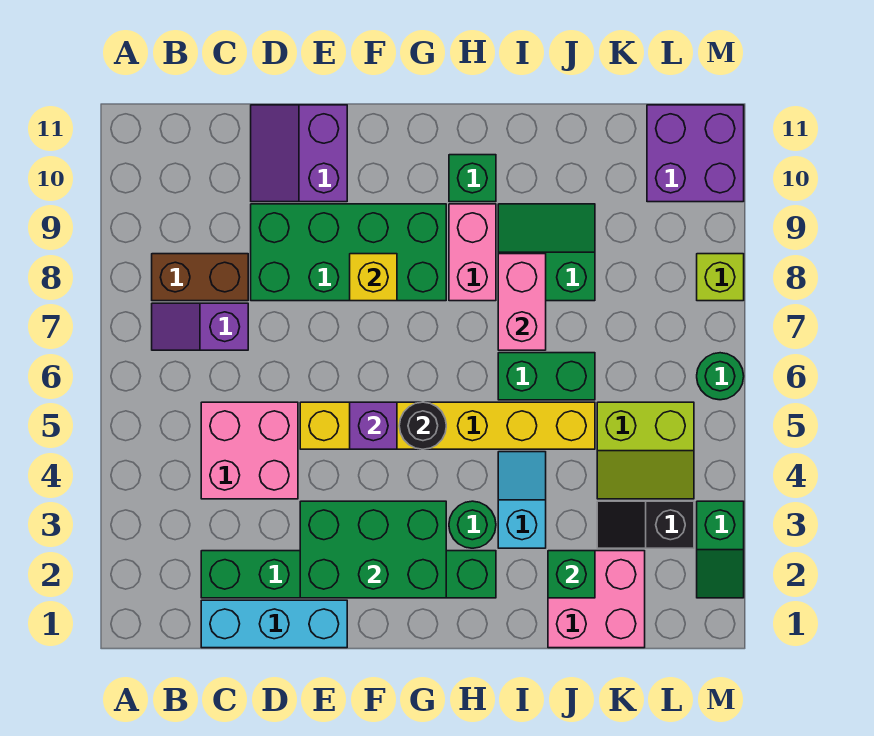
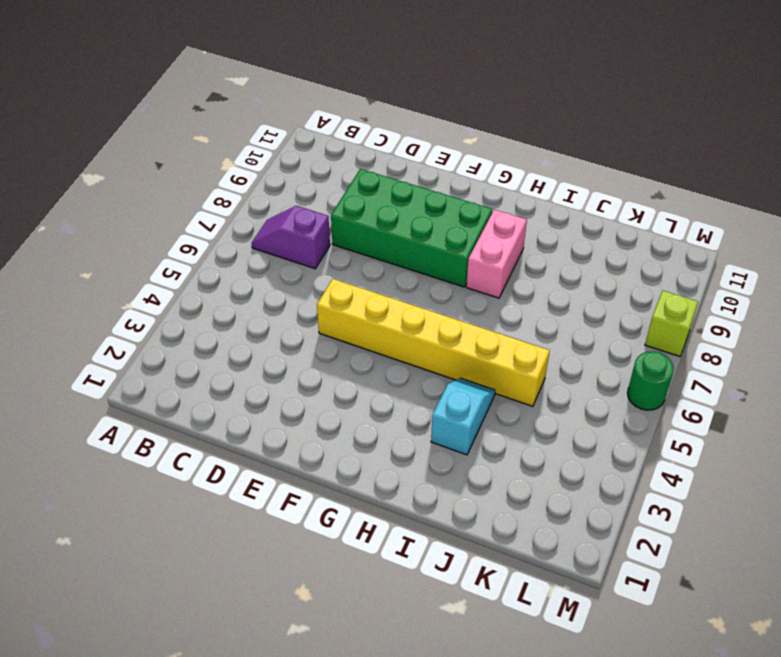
none -> brown 1x2 brick [152,254,248,301]
none -> cyan 1x3 brick [201,600,347,648]
none -> green 1x6 brick [201,551,496,598]

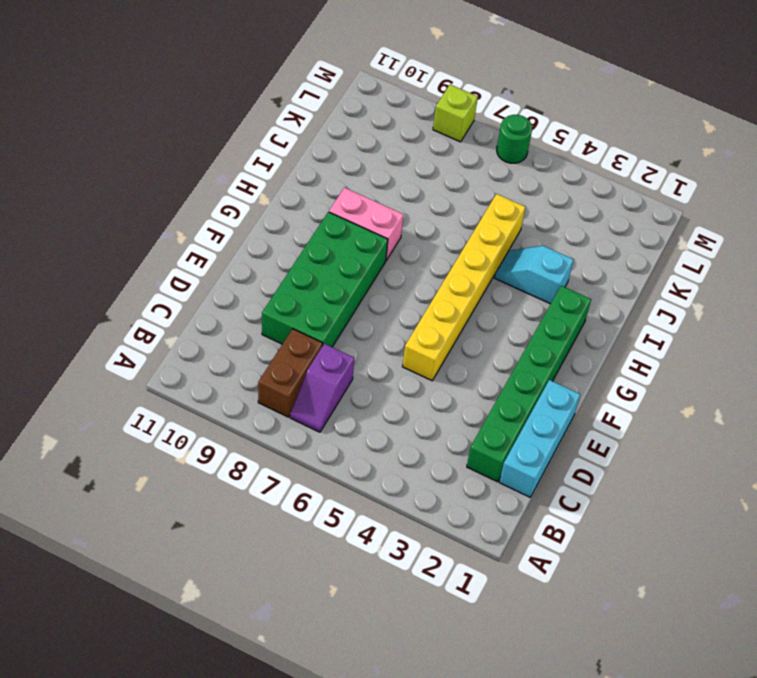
none -> pink 2x2 brick [201,402,298,499]
none -> purple 2x2 slope [251,105,347,202]
none -> green 1x1 round brick [449,501,496,548]

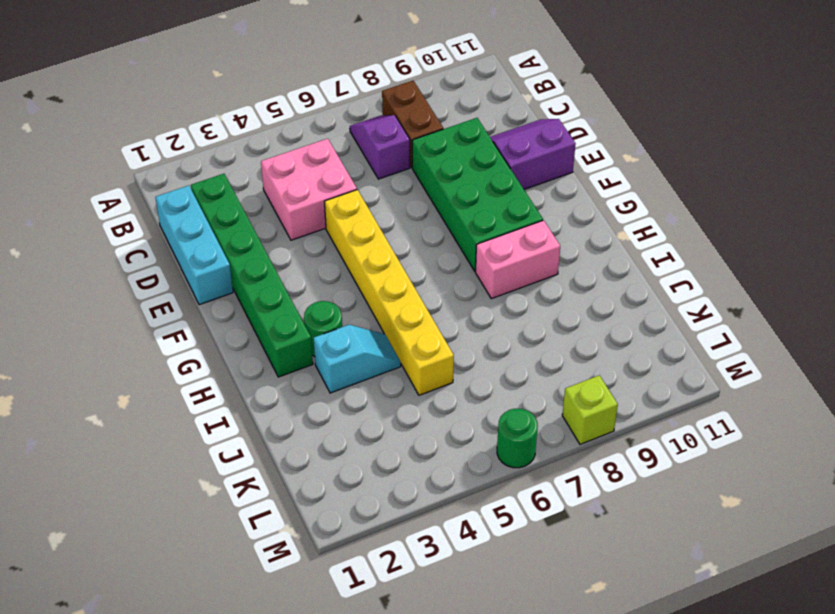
none -> green 1x1 brick [449,155,496,202]
none -> green 1x2 brick [498,353,595,400]
none -> green 2x2 slope [498,204,595,301]

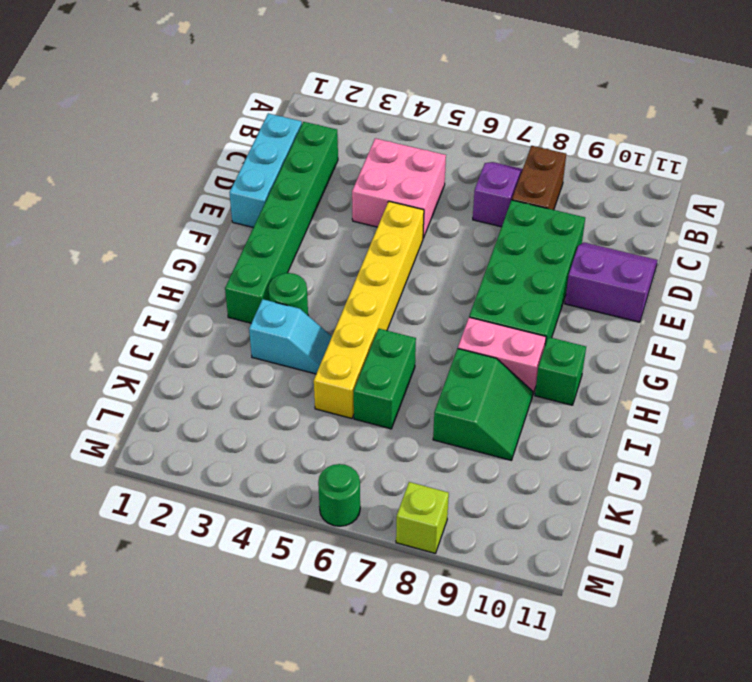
none -> pink 2x2 brick [548,551,645,648]
none -> black 1x2 slope [597,501,694,548]
none -> lime 2x2 slope [597,402,694,499]

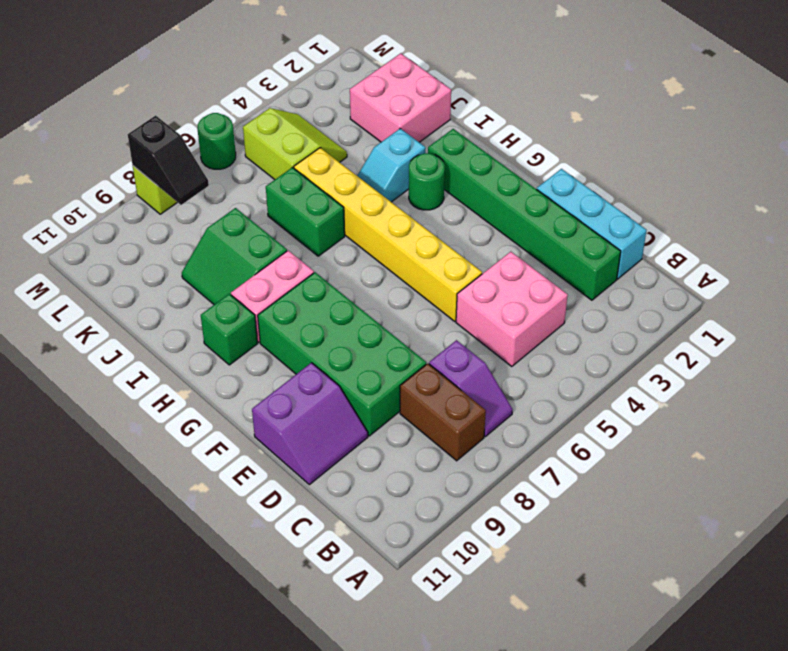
black 1x2 slope [128,116,209,205] -> black 1x2 slope moved to [597,501,694,548]
none -> purple 2x2 brick [647,105,744,202]
none -> green 1x2 slope [697,501,744,598]
none -> green 2x3 brick [300,501,446,598]

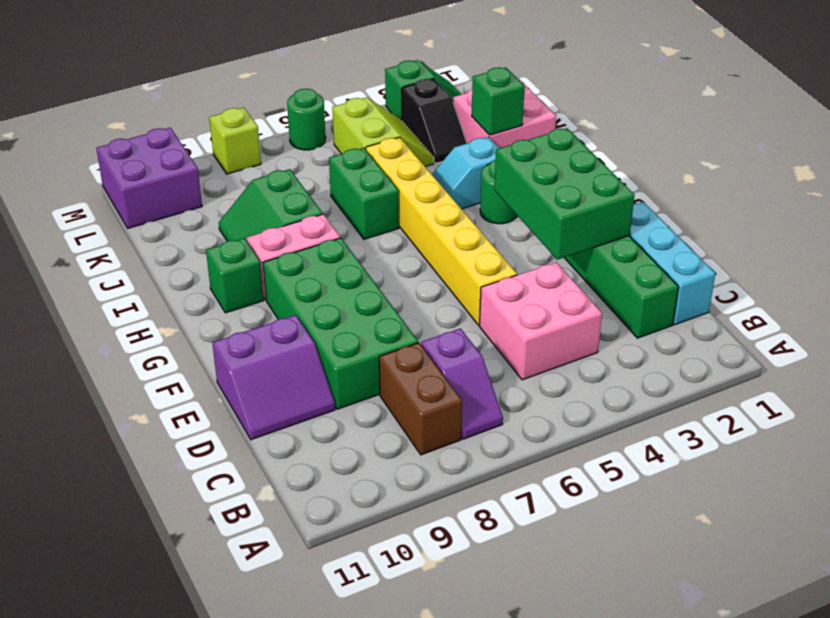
none -> purple 1x1 brick [350,402,397,449]
none -> yellow 1x1 brick [350,254,397,301]
none -> black 1x1 round brick [399,402,446,449]

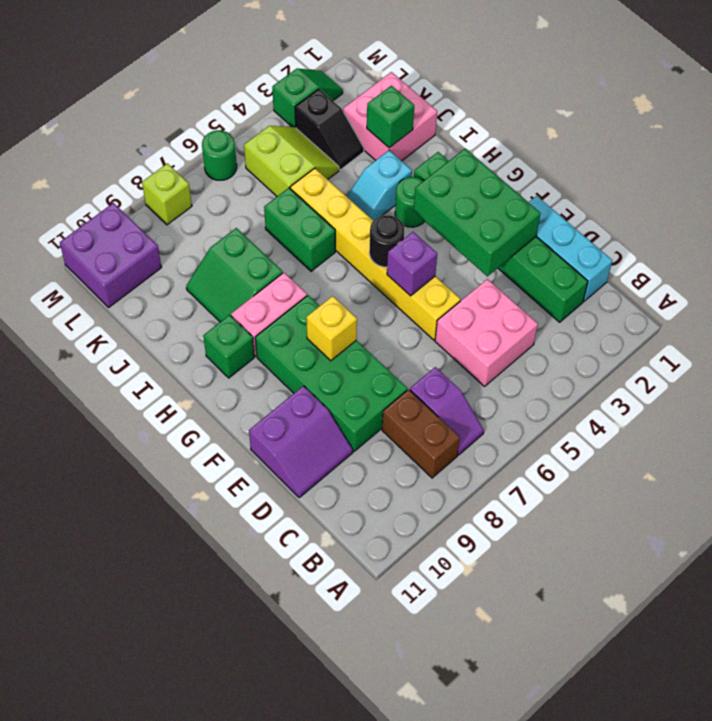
none -> pink 1x2 brick [498,254,546,350]

